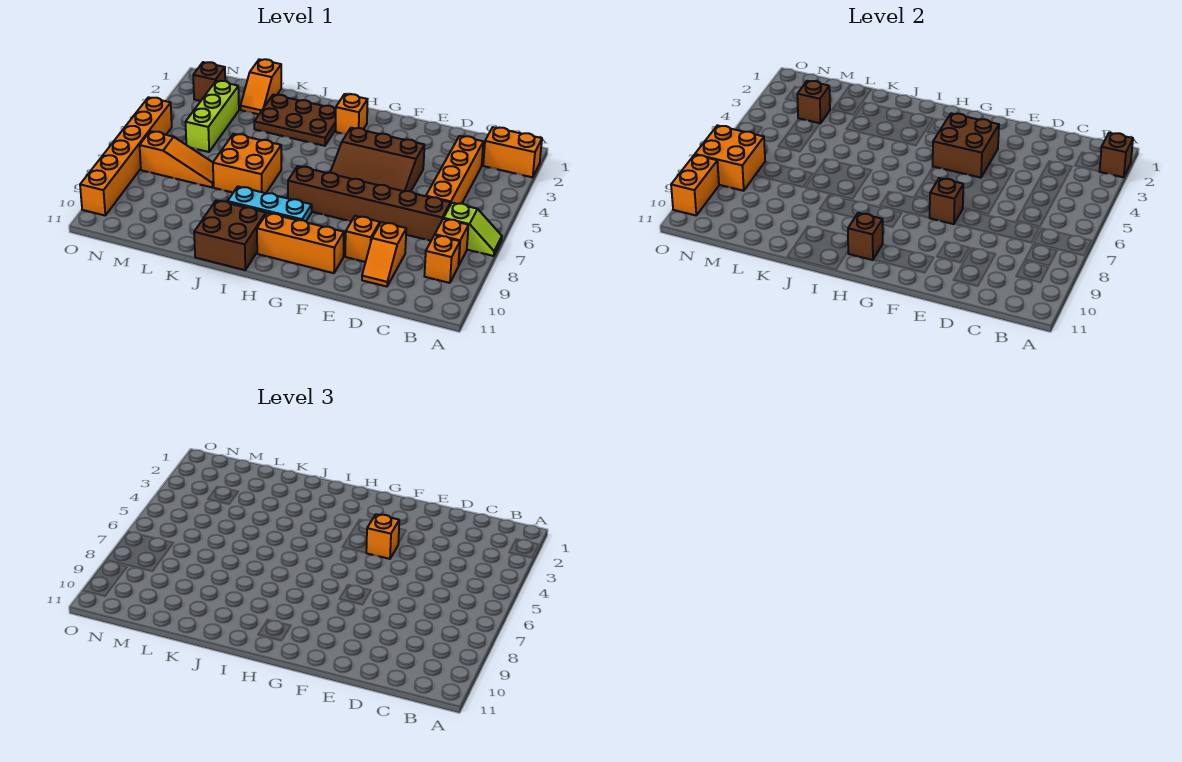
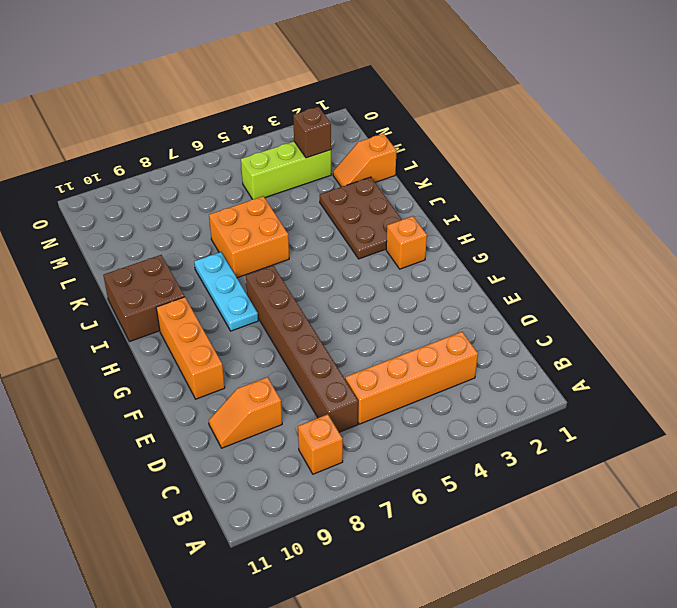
none -> orange 1x2 brick [483,127,542,177]
none -> lime 1x2 slope [444,203,502,256]
none -> orange 1x1 brick [425,235,460,283]

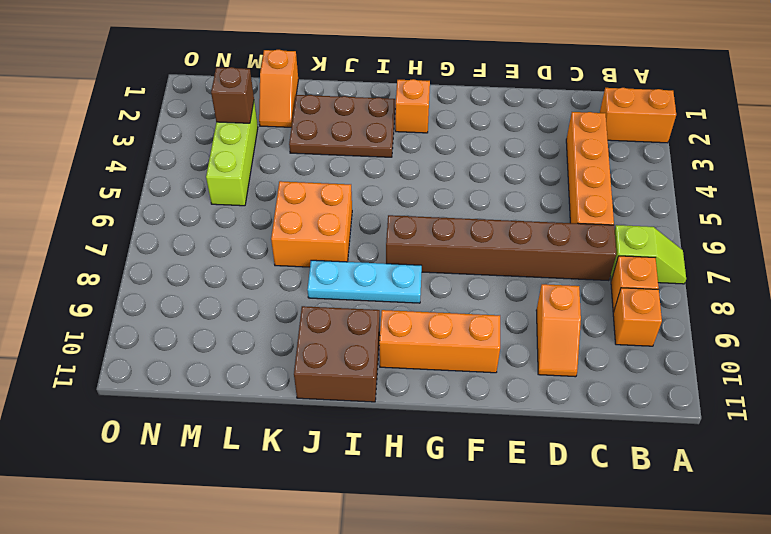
none -> brown 3x3 slope [330,128,424,191]
none -> orange 1x1 brick [345,216,380,262]
none -> orange 1x3 slope [140,131,214,187]

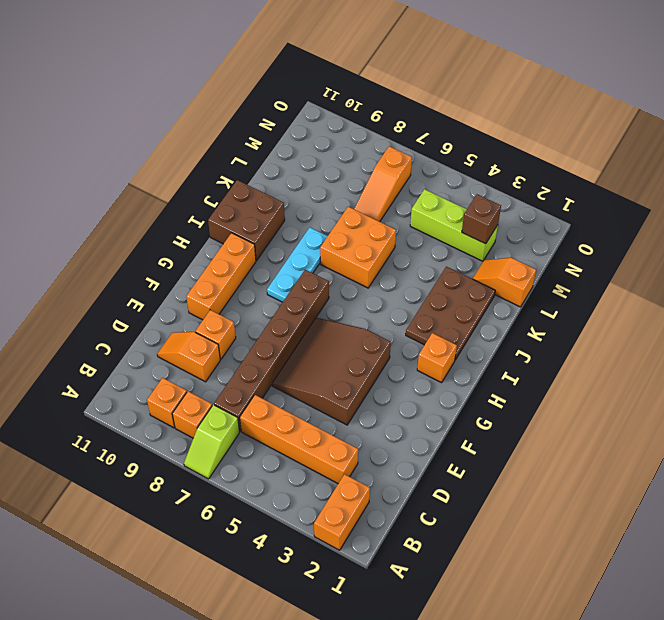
none -> brown 1x1 brick [193,62,225,101]
none -> orange 1x6 brick [80,97,172,215]
none -> brown 1x1 brick [1099,133,1133,177]

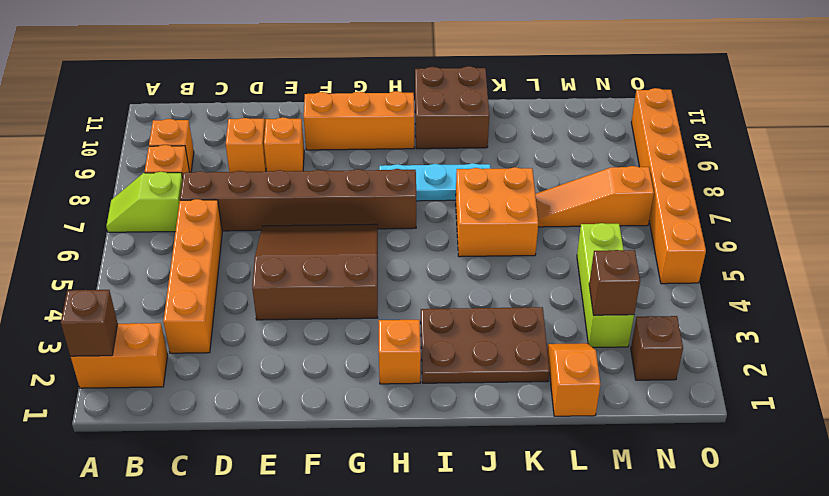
none -> brown 2x2 brick [933,113,999,178]
none -> brown 1x1 brick [930,178,963,224]
none -> brown 1x1 brick [848,213,883,260]

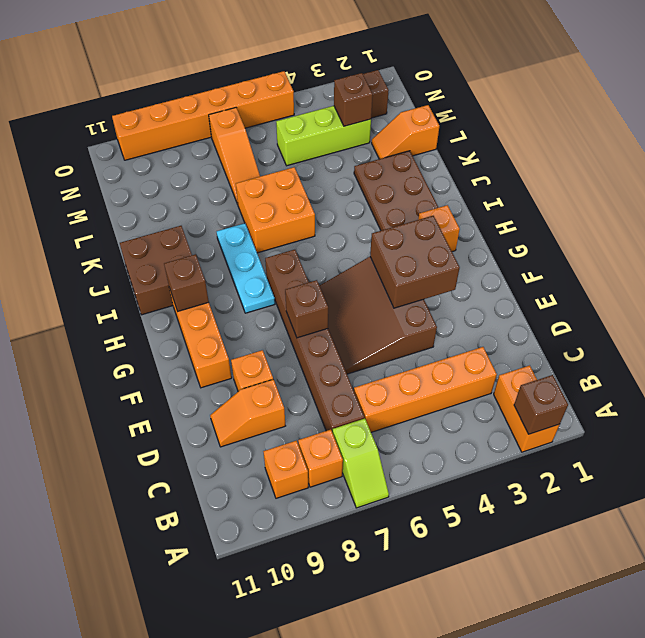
none -> orange 2x2 brick [695,125,765,191]
none -> orange 1x2 brick [671,155,719,215]
none -> orange 1x1 brick [366,514,399,559]

